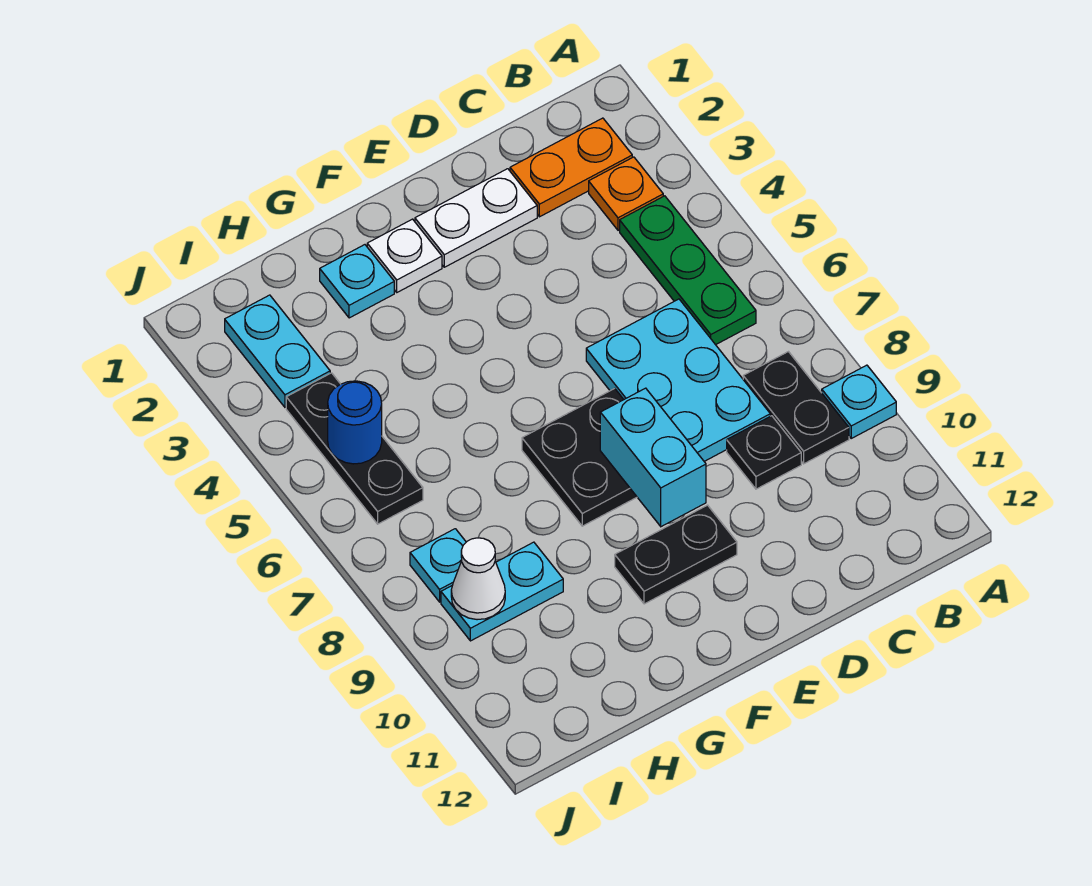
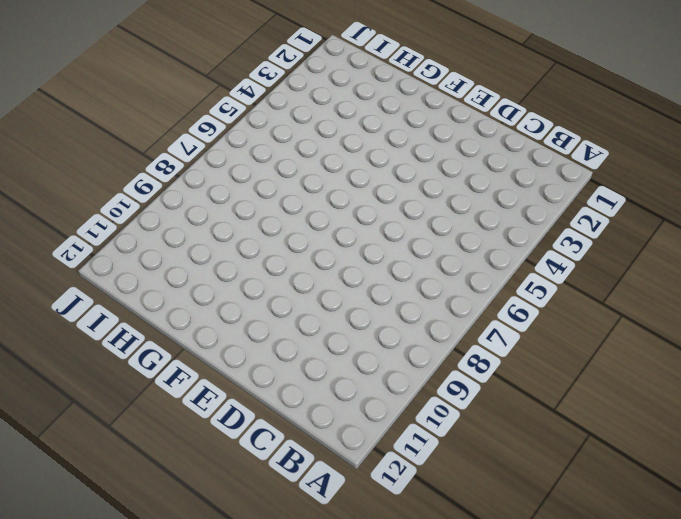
none -> cyan 1x1 plate [822,365,896,438]
none -> orange 1x2 plate [510,118,632,217]
none -> orange 1x1 plate [589,157,663,230]

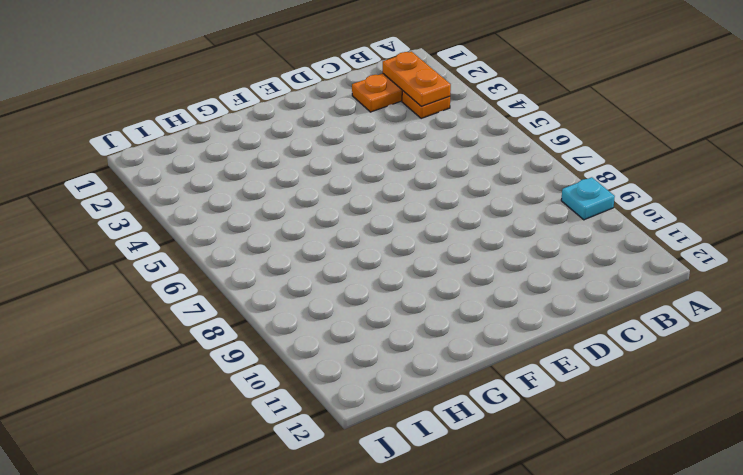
orange 1x2 plate [383,52,451,106] -> none
none -> green 1x3 plate [620,196,756,345]
none -> black 1x2 plate [743,352,849,464]
none -> cyan 2x3 plate [586,299,770,461]

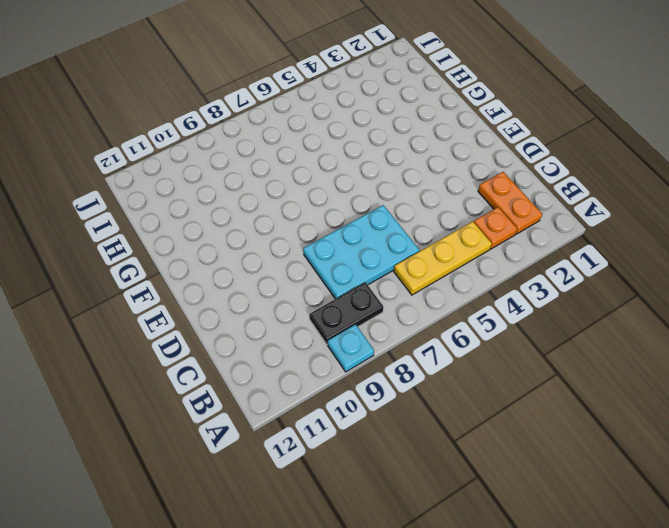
yellow 1x3 plate [394,222,492,295] -> green 1x3 plate [620,196,756,345]
none -> black 1x1 plate [727,416,801,489]
none -> white 1x2 plate [415,169,537,267]
none -> black 2x2 plate [522,389,637,526]

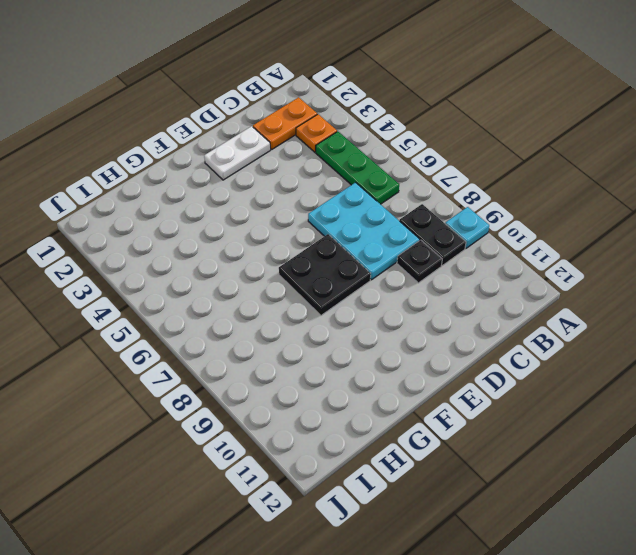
none -> black 1x2 plate [615,505,737,604]
none -> white 1x1 plate [367,219,442,292]
none -> cyan 1x1 plate [320,245,394,318]

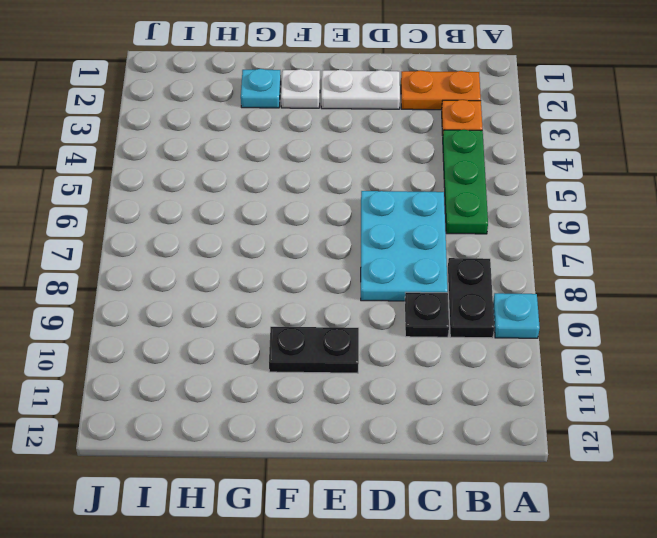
none -> black 2x2 plate [522,389,637,526]
none -> cyan 1x2 plate [441,542,563,641]
none -> cyan 1x2 plate [225,295,330,407]

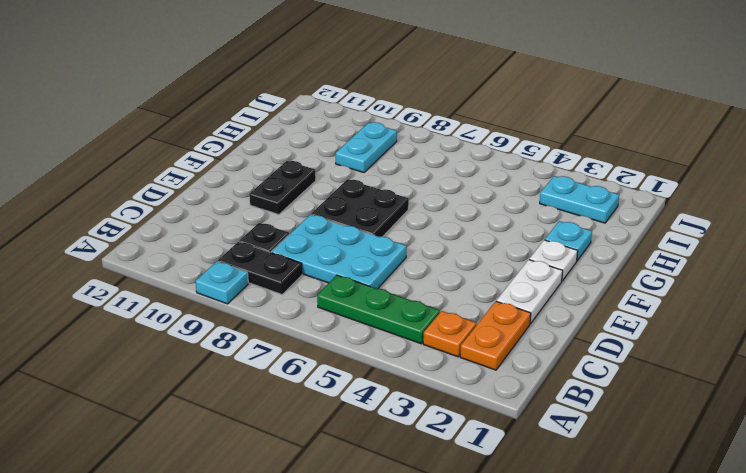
none -> black 1x3 plate [286,373,423,524]
none -> cyan 1x1 plate [410,529,466,602]
none -> cyan 1x2 brick [600,388,706,527]

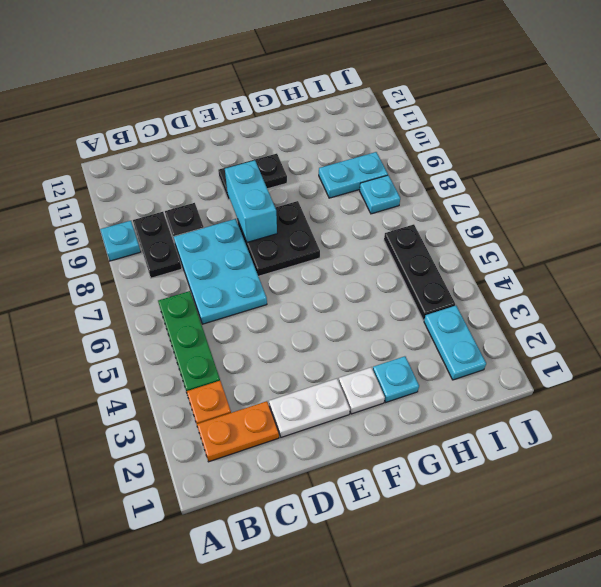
none -> blue 1x1 round brick [328,381,382,464]
none -> white 1x1 cone [451,538,505,620]

